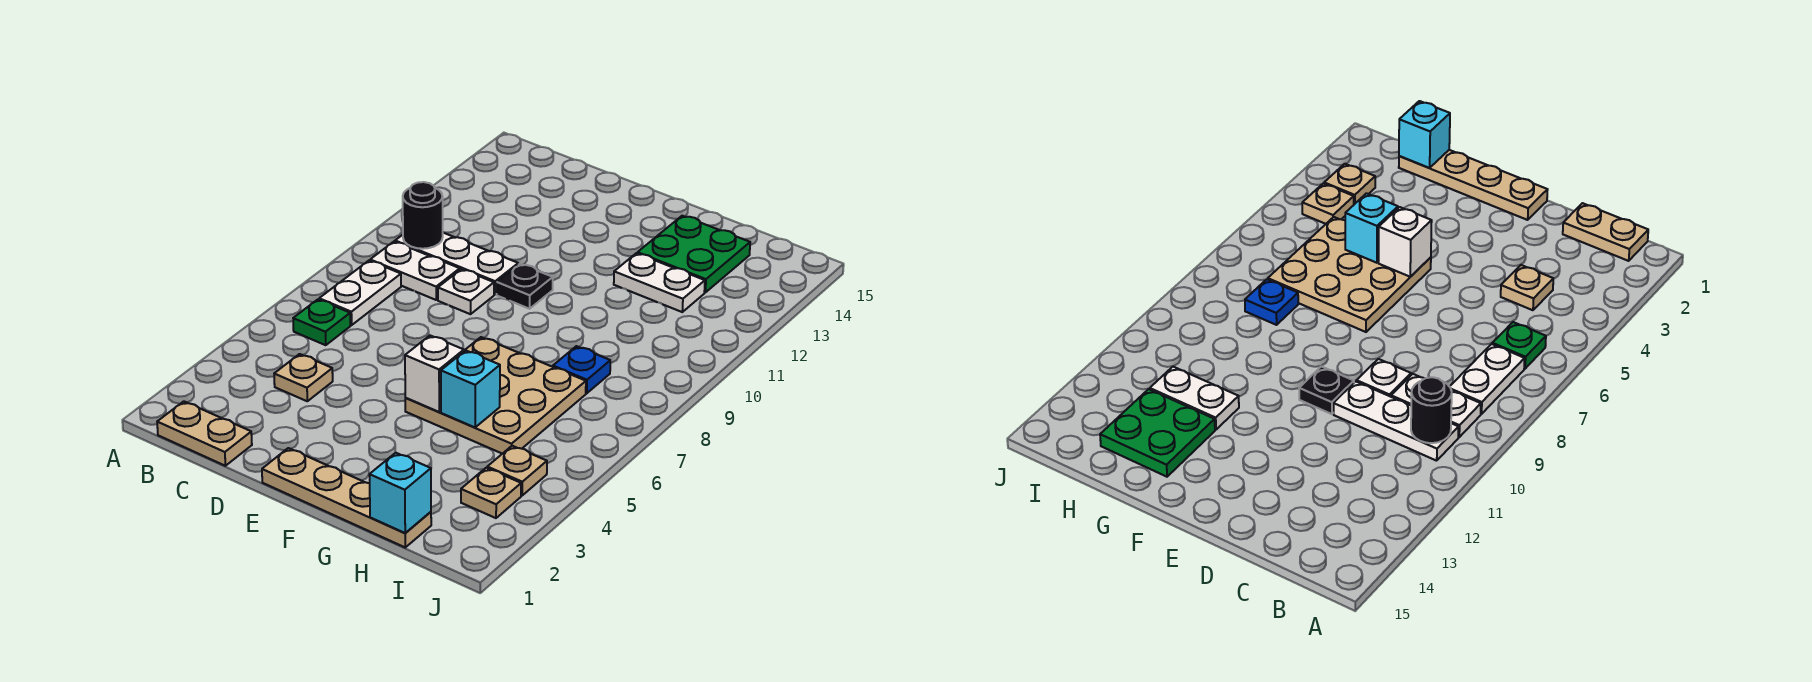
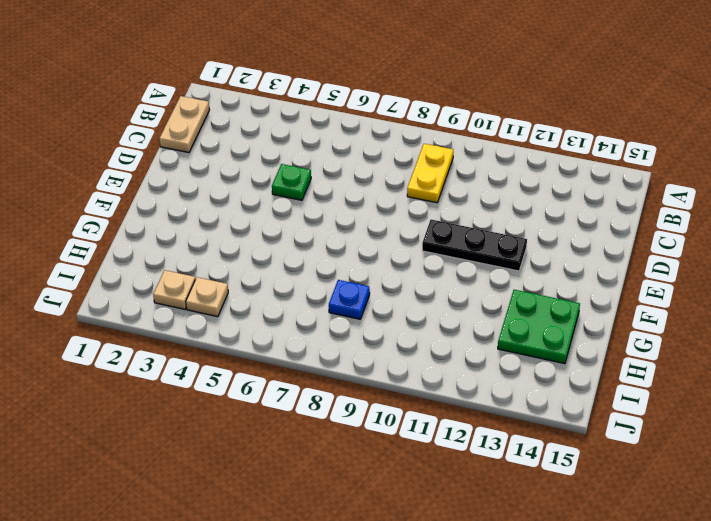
yellow 1x2 plate [407,144,453,203] -> white 1x2 plate [370,242,460,300]
green 1x1 plate [272,164,311,200] -> green 1x1 plate moved to [293,299,350,345]
black 1x3 plate [422,220,527,271] -> black 1x1 plate [497,264,553,309]
none -> white 1x2 plate [319,261,401,325]
none -> white 1x3 plate [395,233,518,295]
none -> tan 1x1 plate [274,354,333,401]

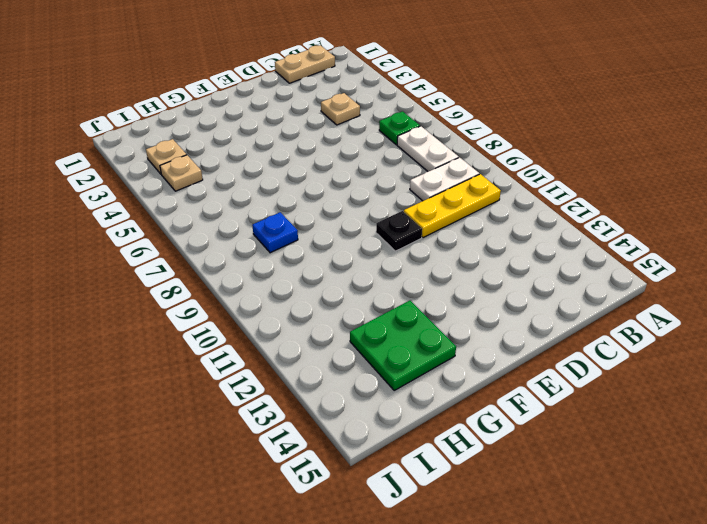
yellow 1x3 plate [404,174,501,238] -> white 1x3 plate [395,233,518,295]
none -> white 1x1 plate [438,269,494,314]
none -> tan 1x4 plate [262,448,431,547]
none -> tan 3x3 plate [405,337,586,454]

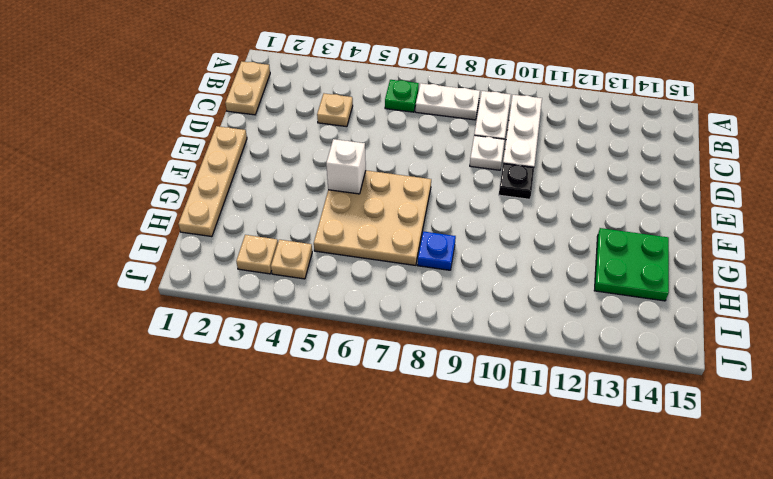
none -> white 1x2 plate [614,253,705,312]
none -> black 1x1 round brick [403,182,443,249]
none -> cyan 1x1 brick [441,350,500,428]

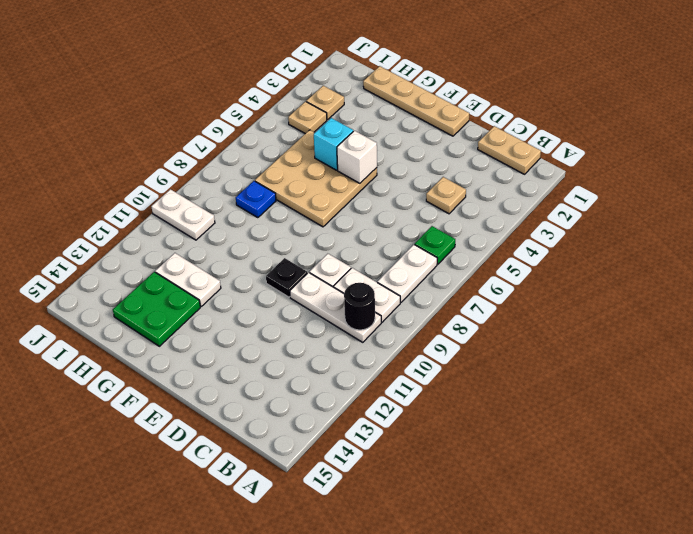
white 1x2 plate [151,189,215,240] -> none
none -> cyan 1x1 brick [369,453,431,533]

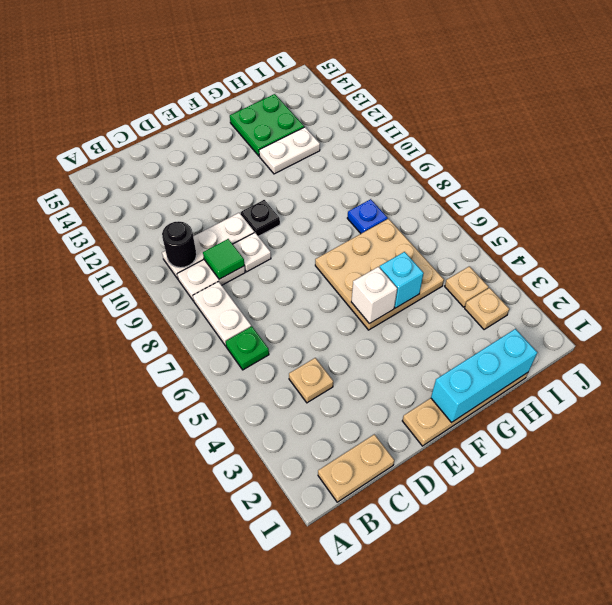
green 1x1 tile [203,239,244,279] -> none
cyan 1x3 brick [431,329,537,422] -> cyan 1x1 brick [369,453,431,533]

